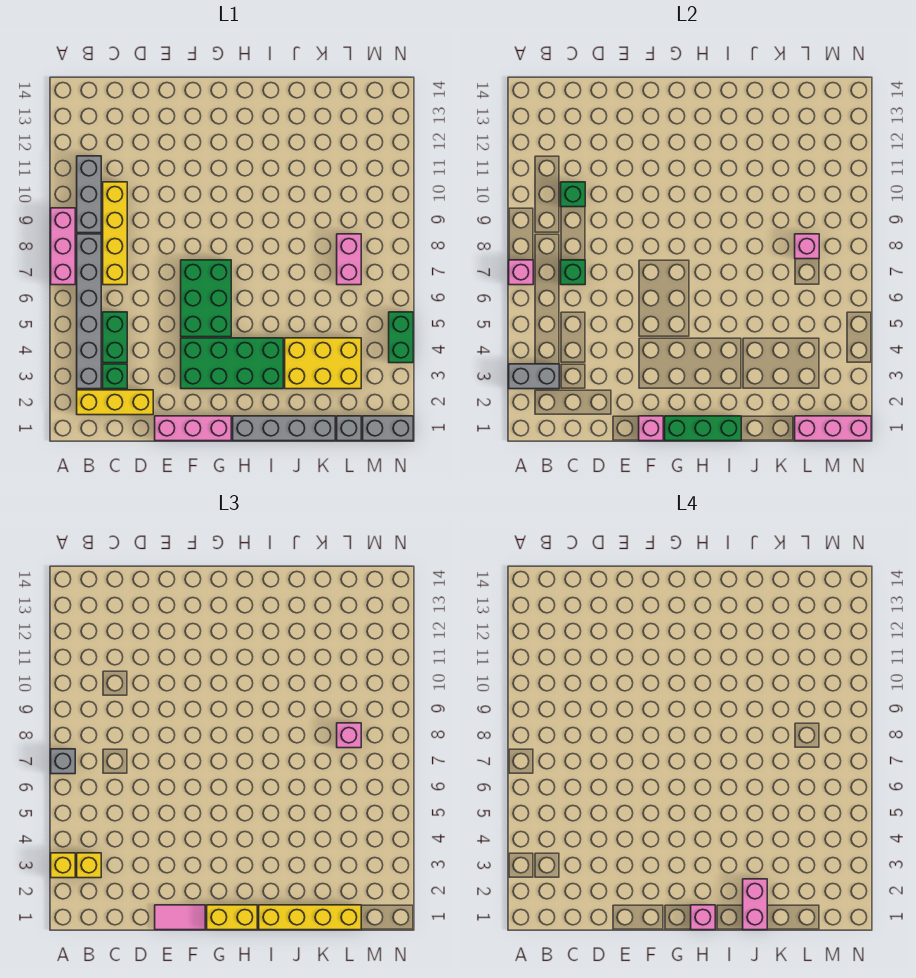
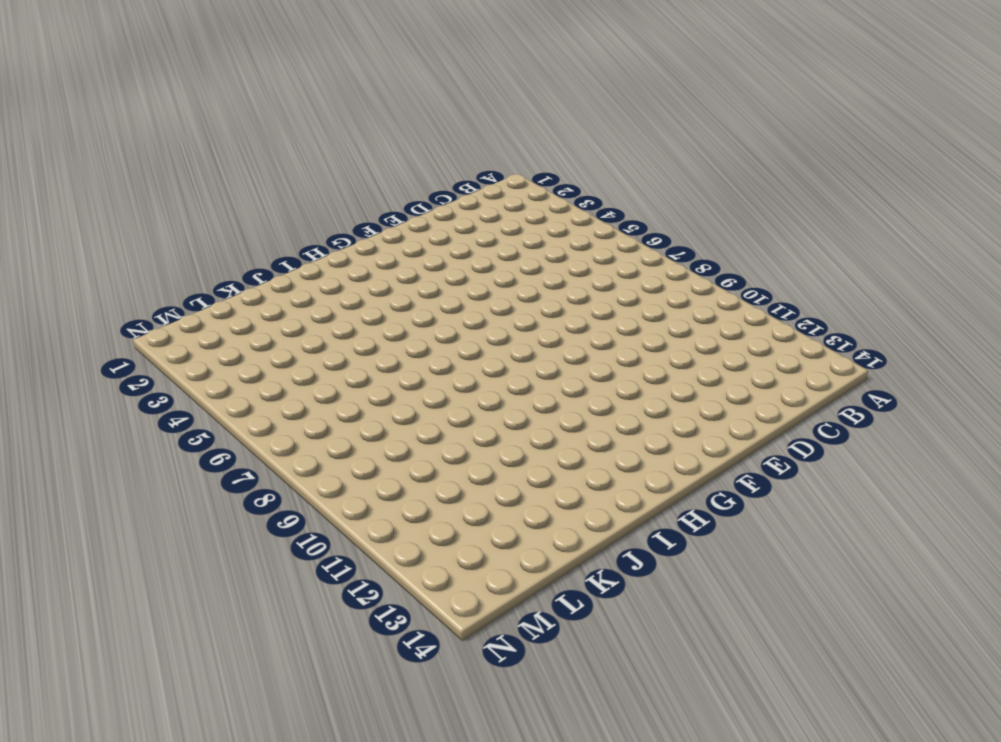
none -> pink 1x3 brick [51,208,75,285]
none -> yellow 1x3 brick [77,390,153,415]
none -> grey 1x6 brick [77,234,101,389]
none -> grey 1x3 brick [77,156,101,233]

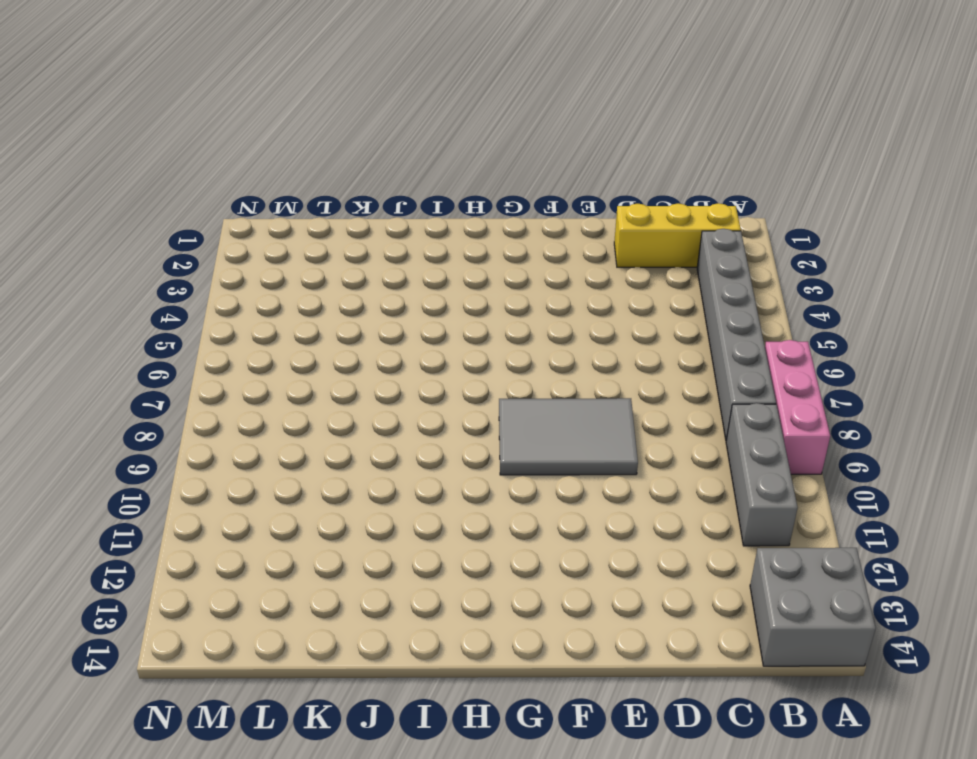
grey 2x2 brick [750,548,876,666] -> none
grey 2x3 tile [499,398,638,475] -> none
none -> green 1x1 brick [103,364,127,389]
none -> green 1x2 brick [103,312,127,363]
none -> yellow 1x4 brick [103,182,127,285]
none -> pink 1x3 brick [155,416,231,441]

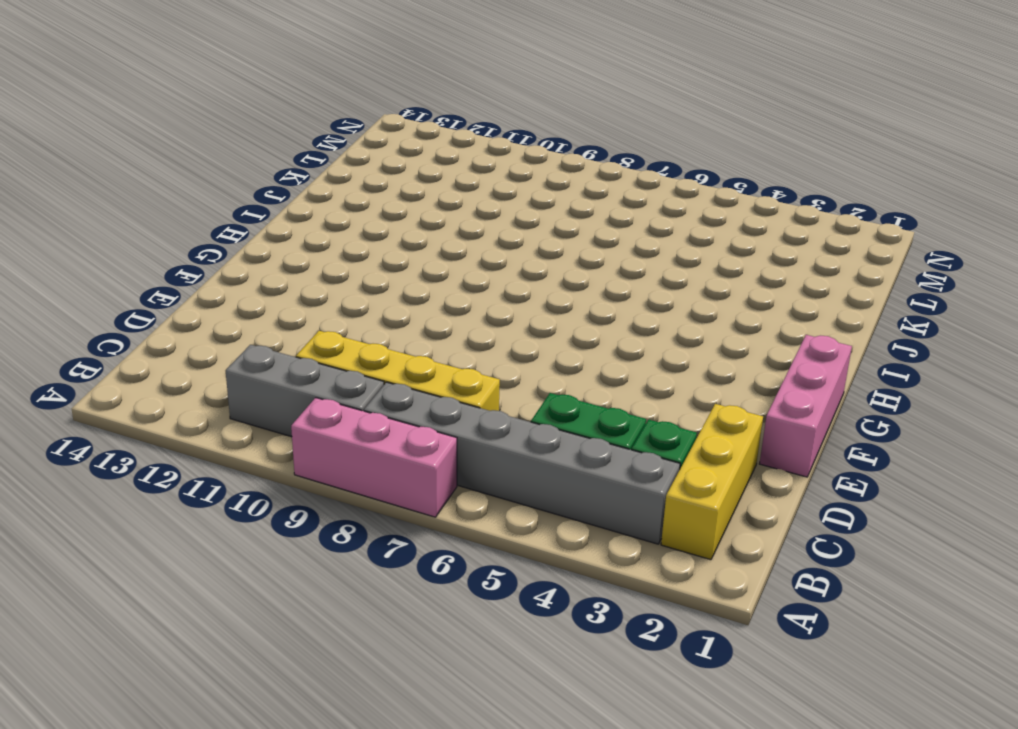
none -> green 2x4 brick [181,338,283,389]
none -> green 2x3 brick [181,260,231,337]
none -> grey 1x4 brick [233,416,335,441]
none -> yellow 2x3 brick [285,338,361,389]

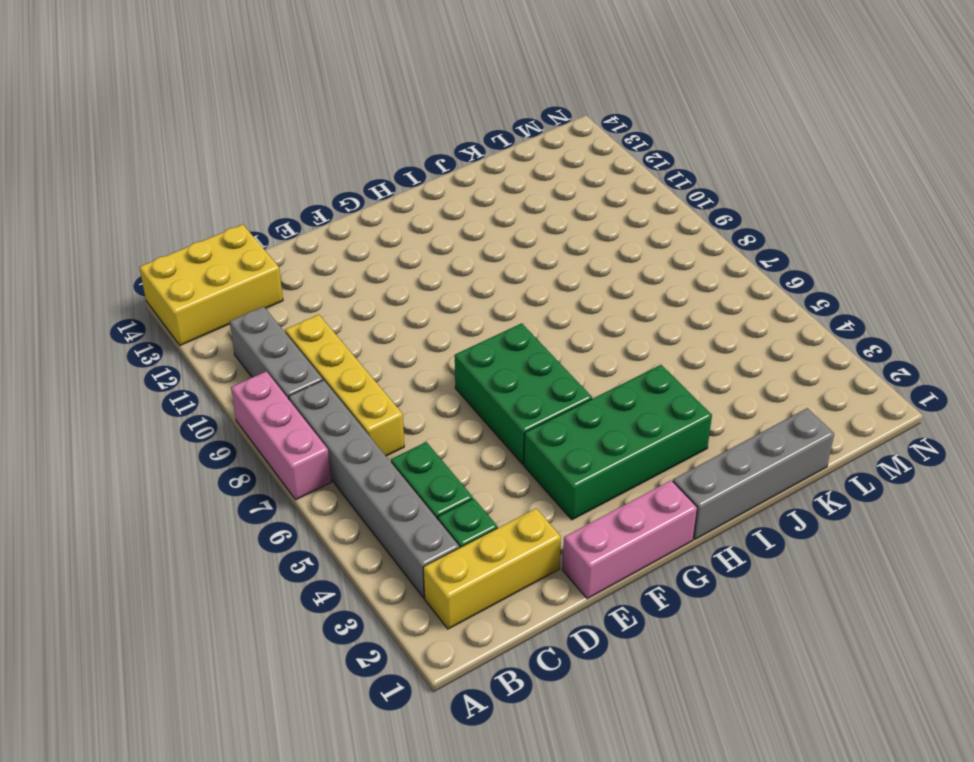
yellow 2x3 brick [139,224,283,345] -> yellow 2x3 brick moved to [285,338,361,389]
none -> grey 1x1 brick [337,416,361,441]
none -> pink 1x2 brick [337,234,361,285]
none -> grey 1x2 brick [363,416,413,441]
none -> green 1x2 brick [389,312,413,363]

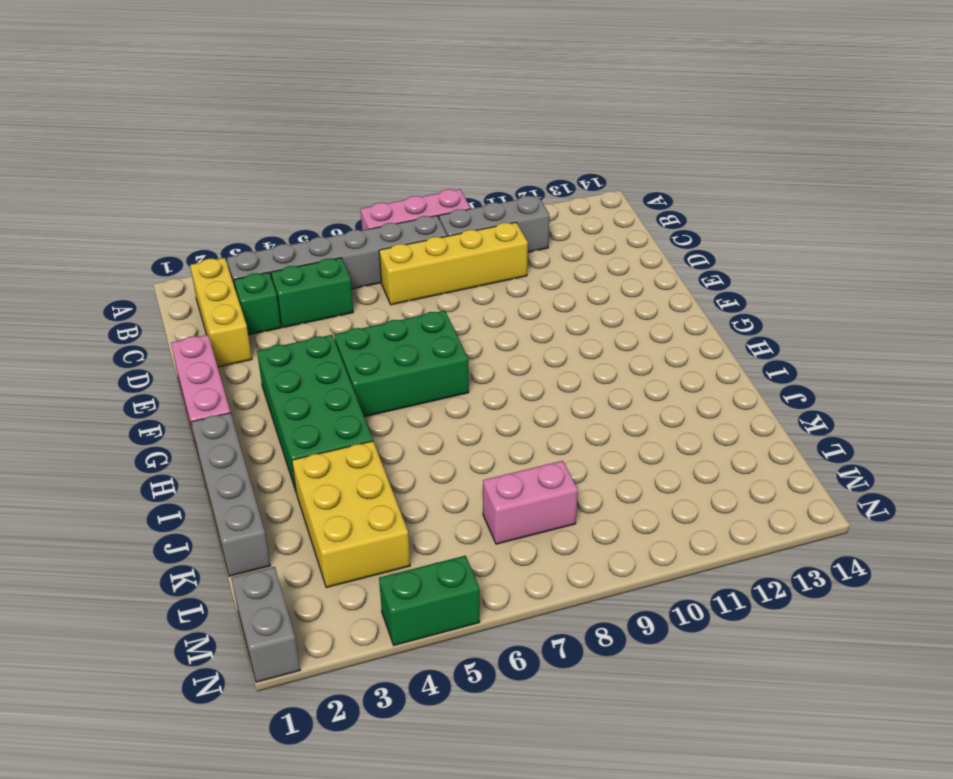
none -> grey 1x1 brick [337,416,361,441]
none -> grey 1x2 brick [509,364,559,389]
none -> pink 1x1 brick [509,260,533,285]
none -> green 1x1 brick [561,260,585,285]

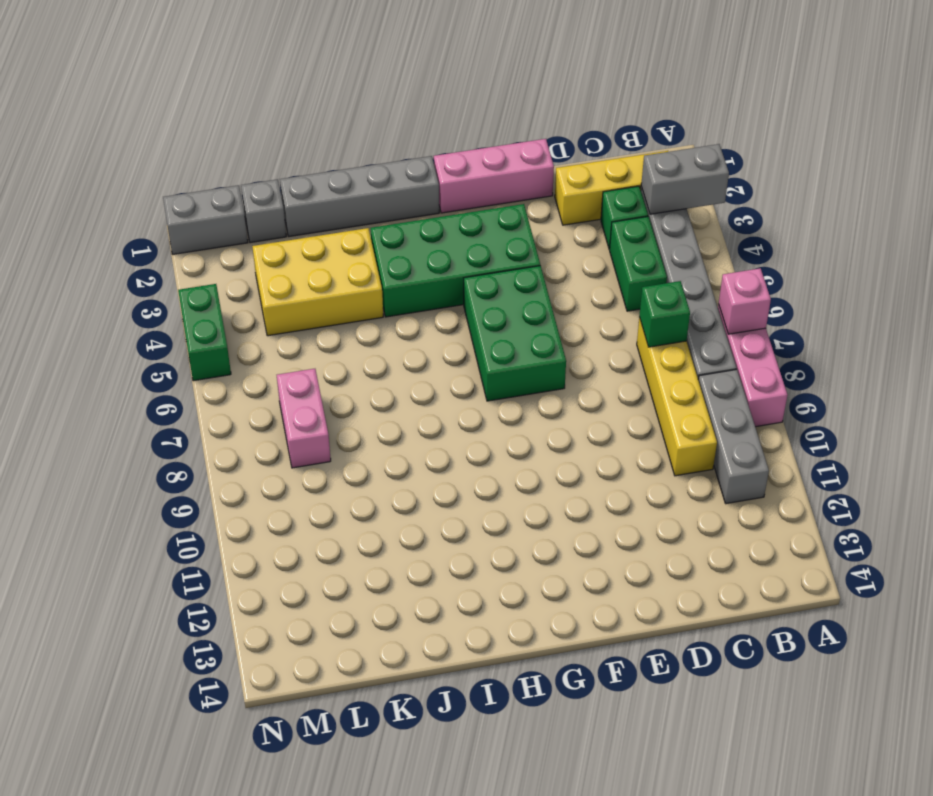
none -> green 1x1 brick [561,182,585,207]
none -> pink 1x1 brick [639,416,663,441]
none -> green 1x3 brick [665,416,741,441]
none -> pink 1x3 brick [795,416,871,441]

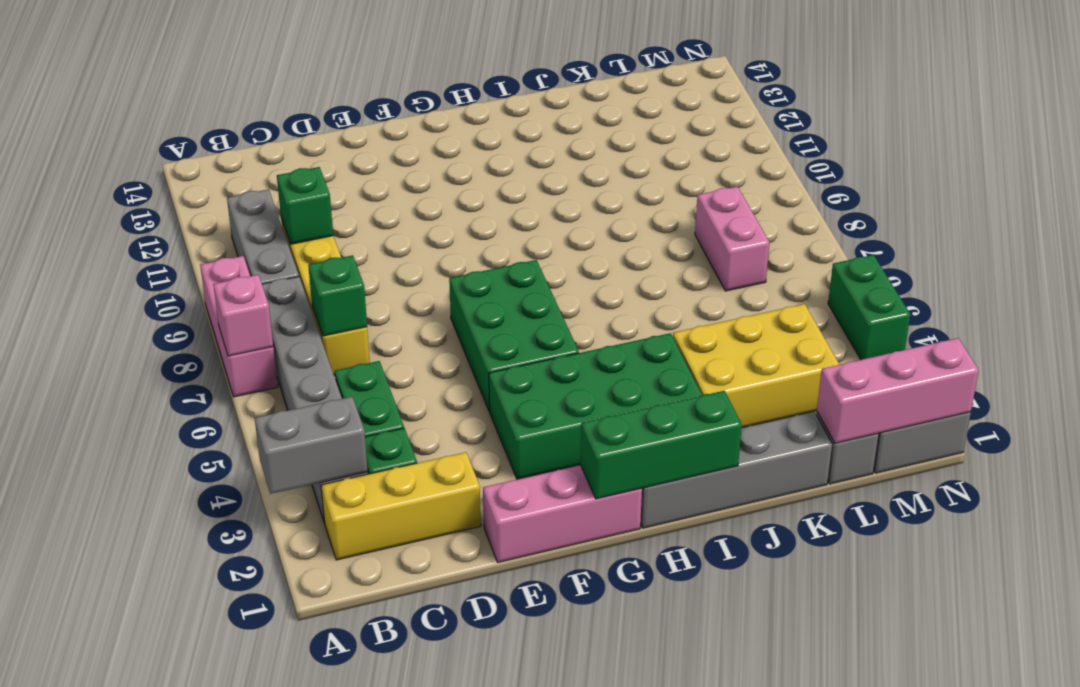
none -> pink 1x1 brick [639,416,663,441]
none -> pink 1x1 brick [795,234,819,259]
none -> yellow 1x1 brick [51,853,75,878]
none -> grey 1x1 brick [51,749,75,774]

